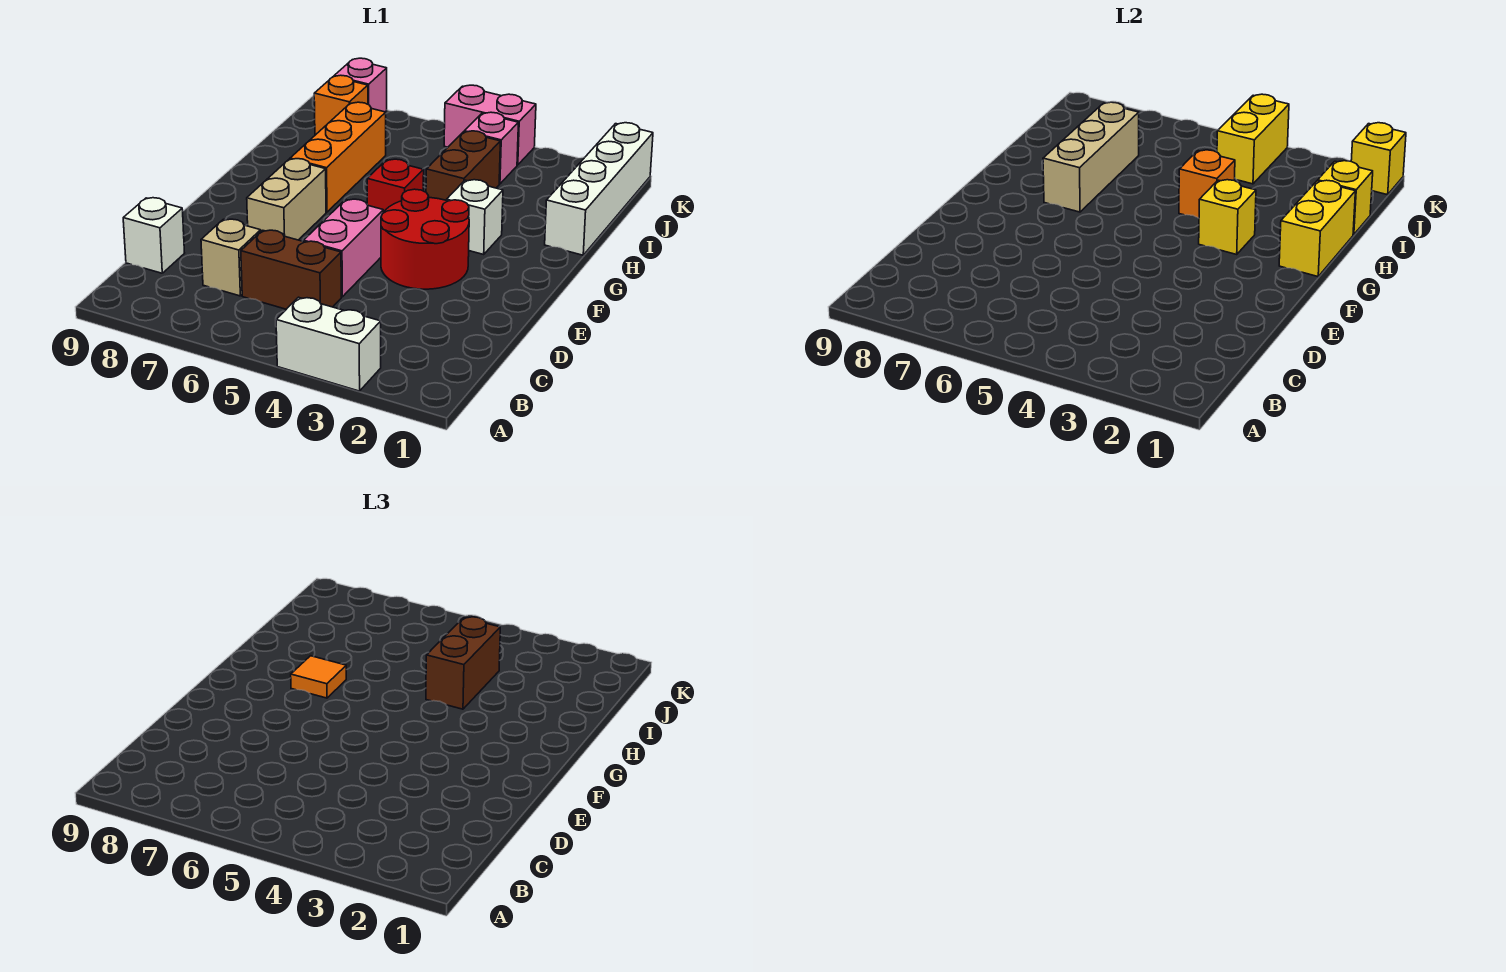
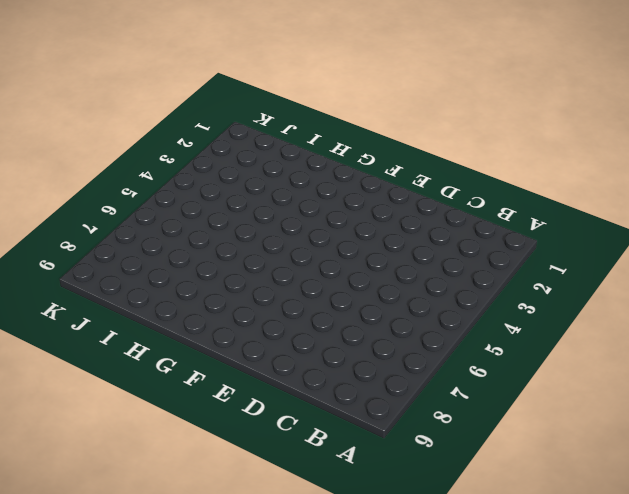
none -> white 1x2 brick [276,297,381,391]
none -> brown 1x2 brick [241,230,341,309]
none -> tan 1x1 brick [201,219,261,296]

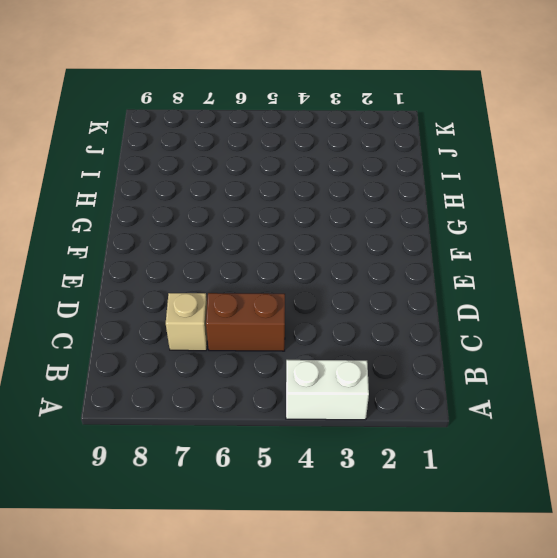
none -> white 1x1 brick [123,198,184,273]
none -> pink 1x2 brick [304,199,383,297]
none -> red 2x2 round brick [381,189,469,289]

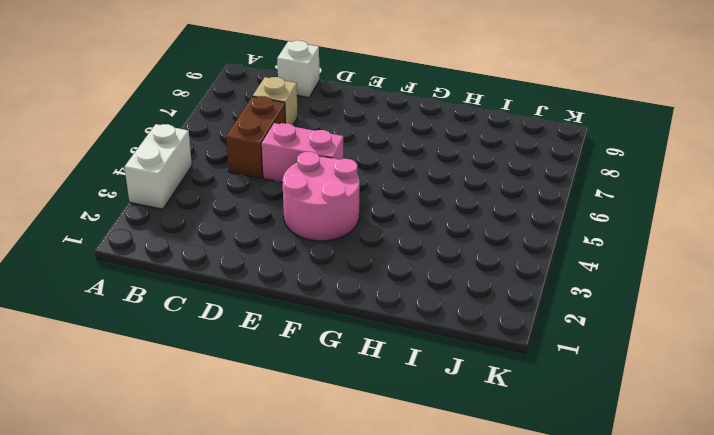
pink 2x2 round brick [282,152,360,241] -> red 2x2 round brick [381,189,469,289]
none -> tan 1x2 brick [247,159,326,240]
none -> white 1x1 brick [446,180,503,254]
none -> red 1x1 brick [367,159,424,212]

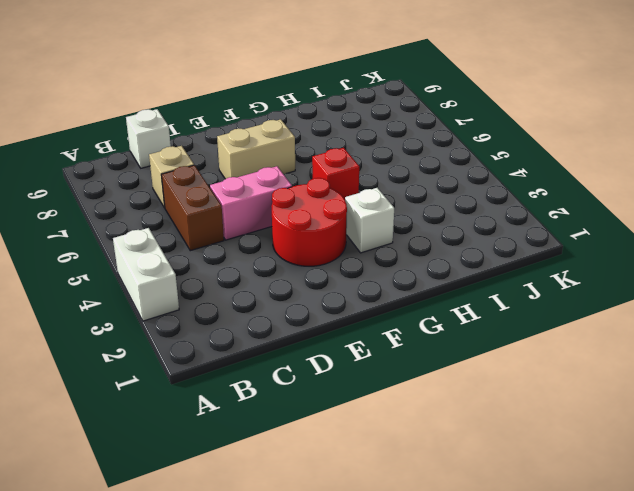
none -> orange 1x3 brick [290,102,386,212]
none -> white 1x4 brick [545,123,653,255]
none -> brown 1x2 brick [426,131,500,200]

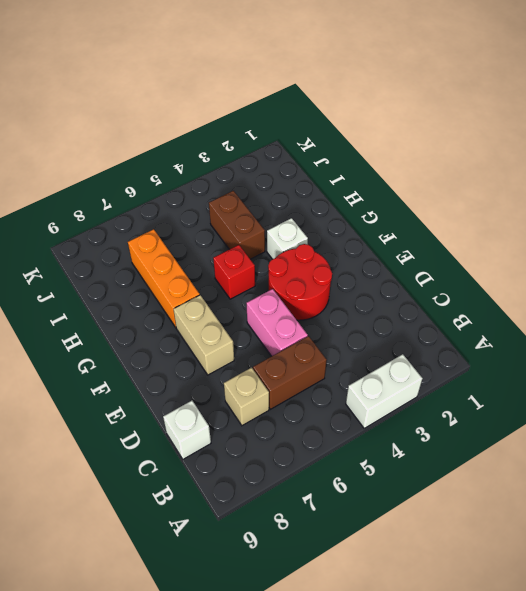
none -> white 1x4 brick [545,123,653,255]
none -> pink 1x1 brick [464,112,518,184]
none -> orange 1x1 brick [314,75,368,135]

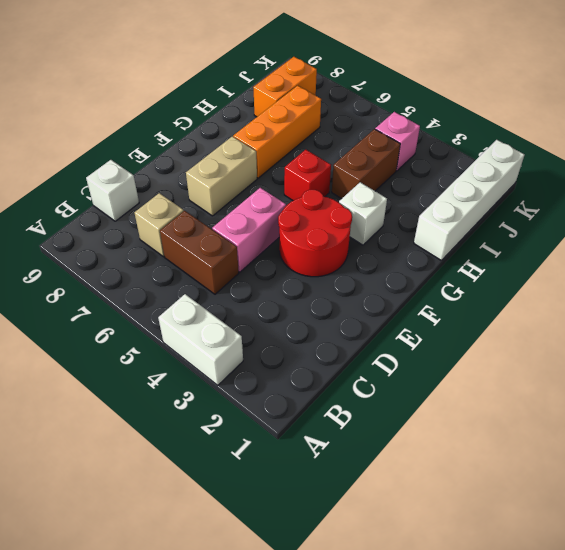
orange 1x2 brick [253,57,317,117] -> orange 1x1 brick [314,75,368,135]
none -> pink 1x2 brick [444,85,536,165]
none -> pink 1x1 brick [334,58,387,112]
none -> yellow 1x2 brick [1279,180,1355,277]

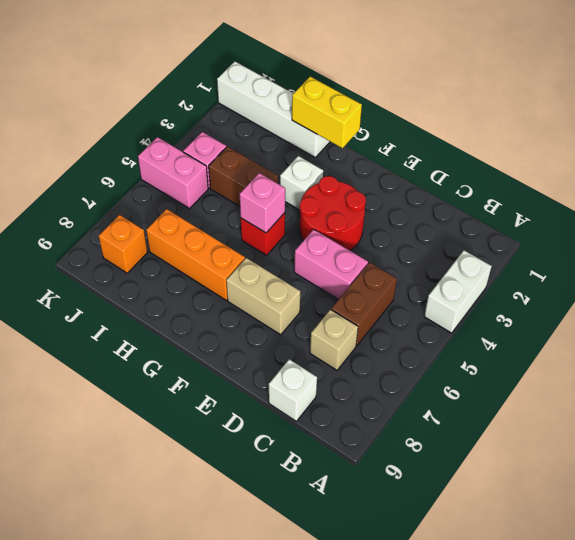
pink 1x1 brick [240,173,285,233] -> pink 1x1 brick moved to [334,58,387,112]
pink 1x2 brick [138,137,208,209] -> pink 1x2 brick turned to [444,85,536,165]
none -> yellow 1x1 brick [1199,180,1256,254]
none -> tan 1x3 brick [1043,102,1139,212]
none -> orange 1x1 brick [1179,150,1235,218]

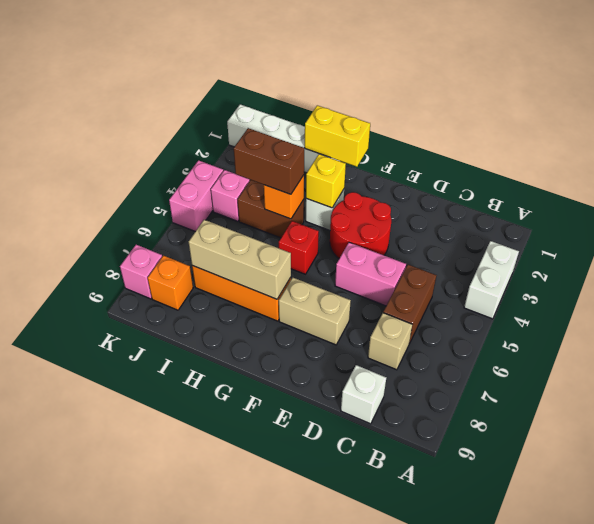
none -> yellow 1x1 brick [1318,161,1373,235]
none -> yellow 1x2 brick [1217,94,1289,184]
none -> yellow 1x1 brick [1351,123,1406,195]

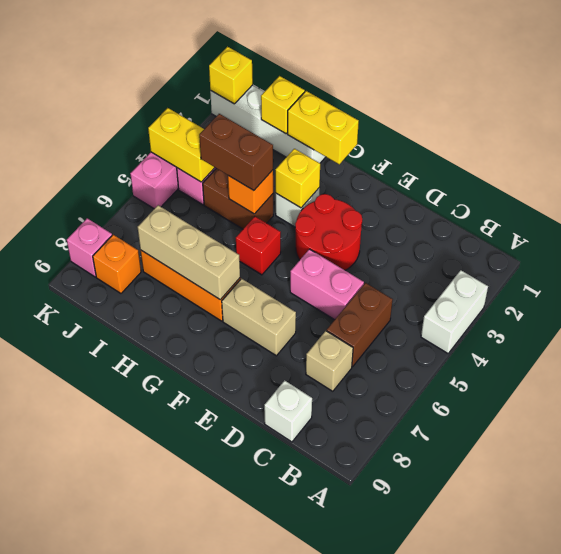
none -> orange 1x1 tile [291,656,346,698]

